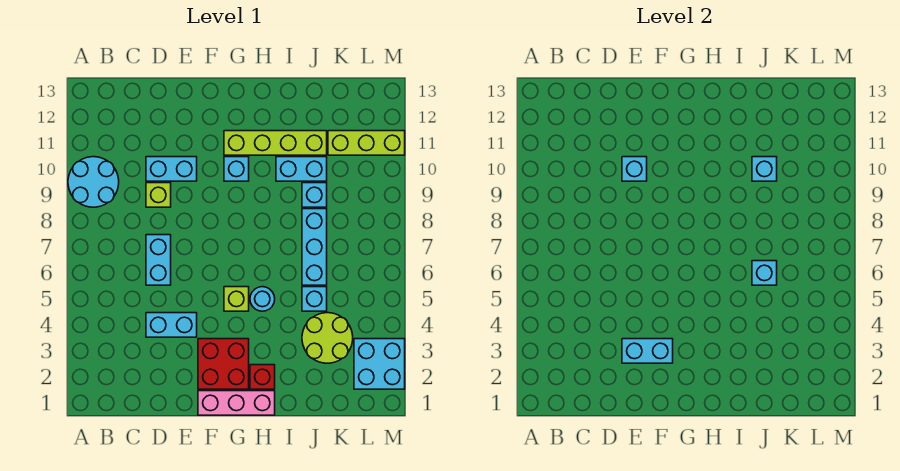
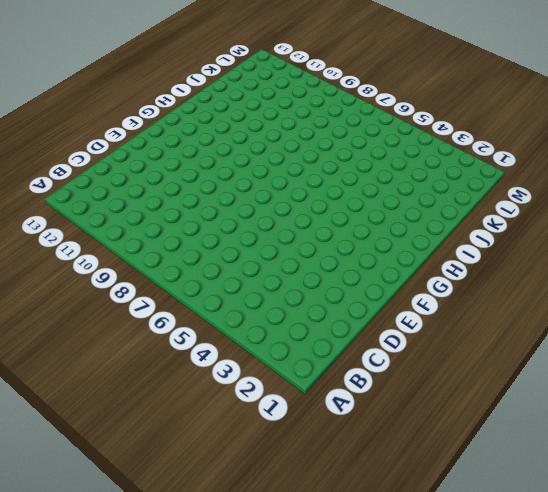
none -> cyan 2x2 round brick [68,157,119,207]
none -> cyan 1x2 brick [146,313,197,337]
none -> cyan 1x2 brick [146,235,171,285]

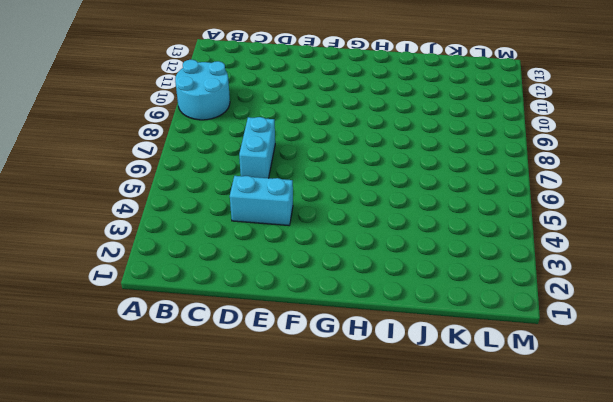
none -> lime 1x1 brick [146,183,171,207]
none -> cyan 1x2 brick [146,157,197,181]
none -> pink 1x3 brick [198,391,275,415]

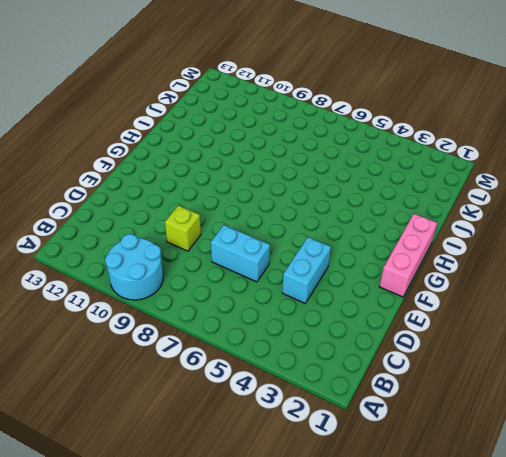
none -> cyan 1x2 brick [146,157,197,181]
none -> red 2x2 brick [198,339,249,389]
none -> lime 1x1 brick [224,287,249,311]

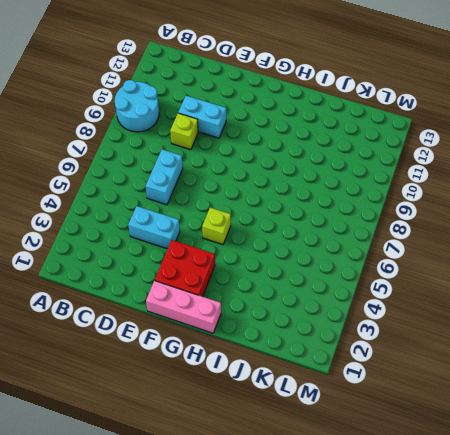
none -> cyan 1x1 brick [224,157,249,181]
none -> lime 1x4 brick [224,131,327,155]
none -> red 1x1 brick [250,365,275,389]

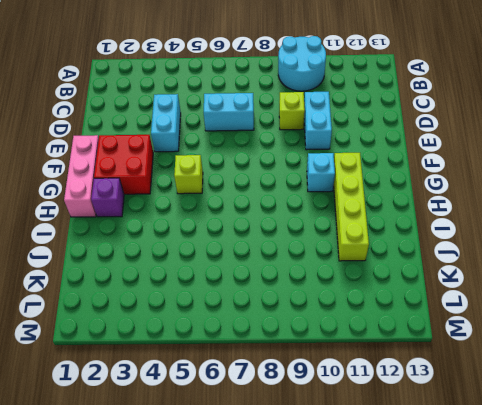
purple 1x1 brick [91,178,124,217] -> red 1x1 brick [250,365,275,389]
none -> cyan 1x1 round brick [250,287,275,311]
none -> cyan 1x2 brick [276,157,327,181]
none -> lime 2x2 round brick [302,313,353,363]

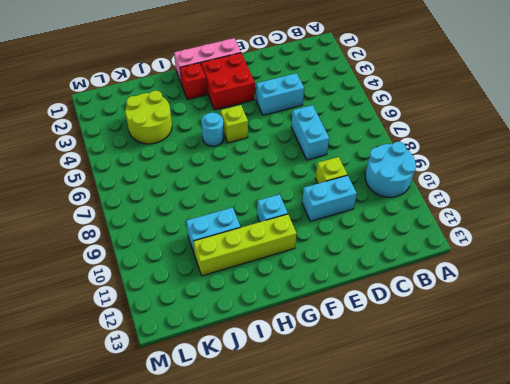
none -> cyan 1x1 brick [302,287,327,311]
none -> cyan 1x3 brick [302,209,327,285]
none -> cyan 1x1 brick [302,183,327,207]

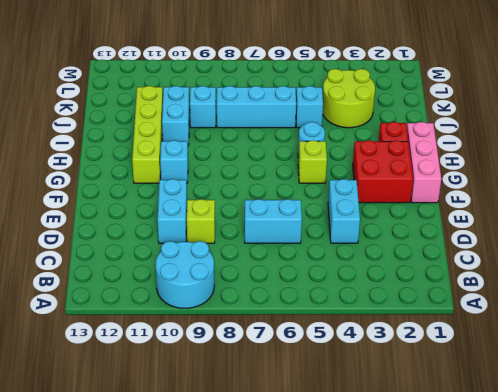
none -> lime 1x3 brick [328,131,405,155]
none -> cyan 2x2 brick [354,339,405,389]
none -> cyan 1x2 brick [622,339,673,363]

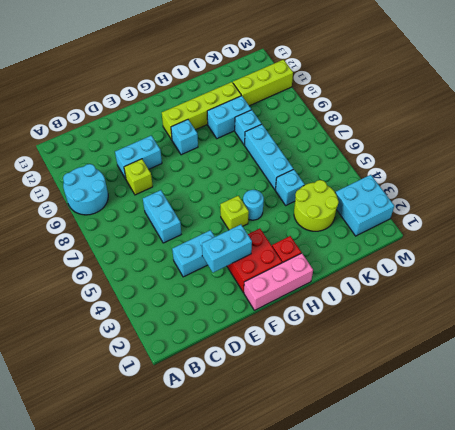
none -> cyan 1x1 brick [622,157,647,181]
none -> cyan 1x1 brick [752,261,777,285]
none -> cyan 1x1 brick [752,157,777,181]

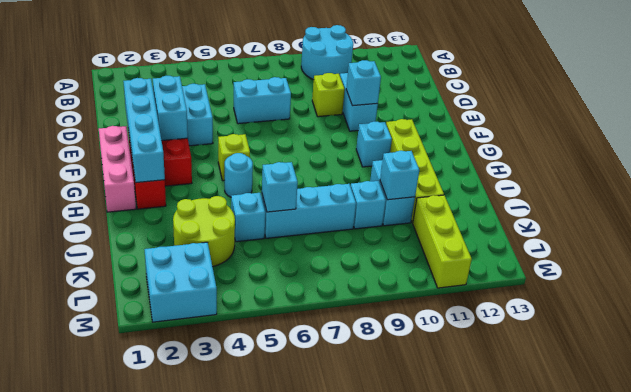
cyan 1x4 brick [123,78,165,183] -> none

